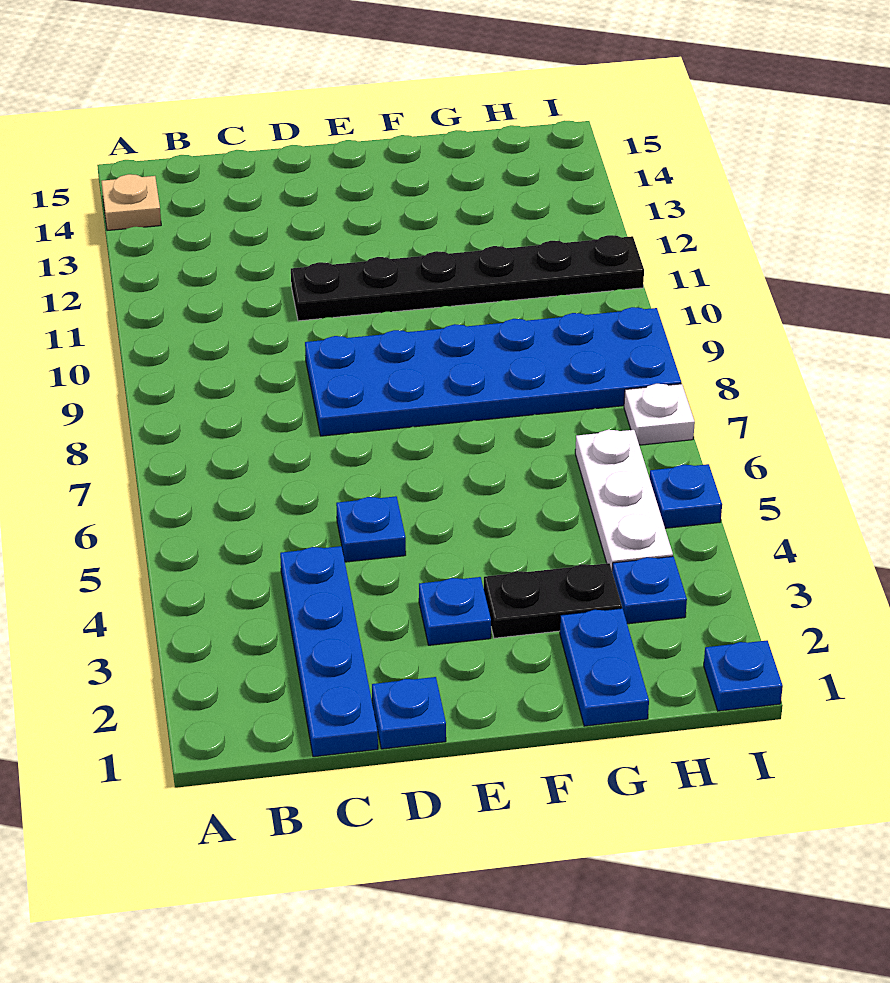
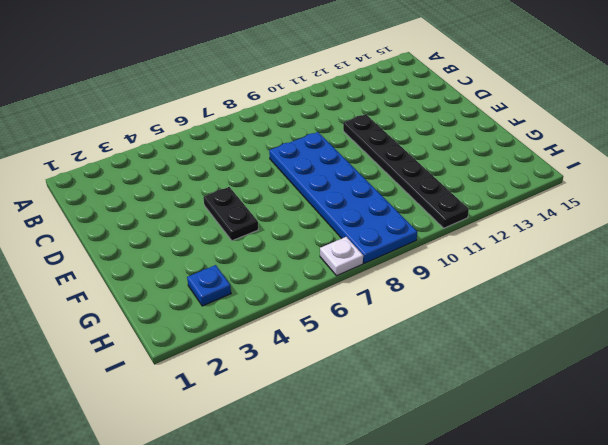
black 1x2 plate [203,187,258,241] -> black 1x2 plate moved to [484,563,622,638]
none -> tan 1x1 plate [101,174,161,231]
none -> blue 1x4 plate [280,546,378,757]
none -> blue 1x1 plate [372,677,446,749]

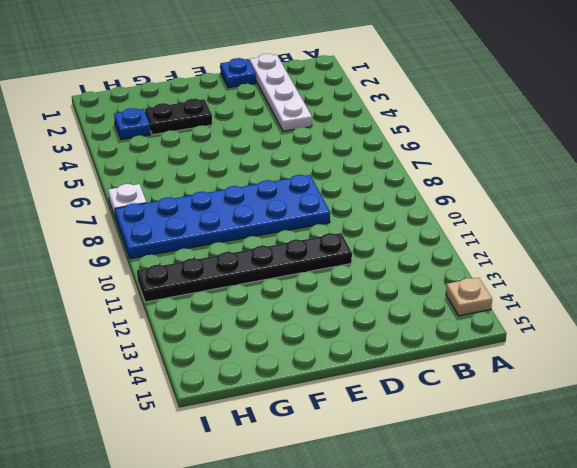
white 1x4 plate [249,54,312,131] -> blue 1x4 plate [280,546,378,757]
none -> blue 1x1 plate [336,496,406,562]
none -> blue 1x1 plate [419,577,491,645]
none -> blue 1x2 plate [560,608,649,726]

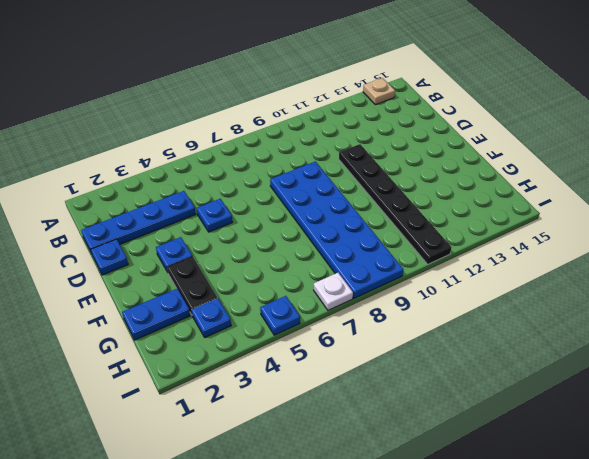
none -> white 1x3 plate [575,430,673,569]
none -> blue 1x1 plate [704,641,783,711]

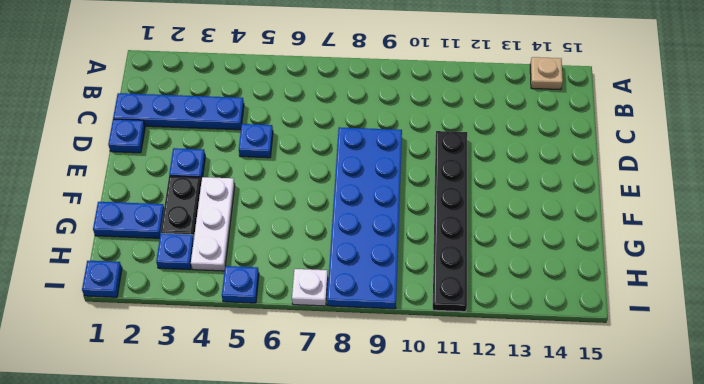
white 1x3 plate [191,177,235,271] -> white 1x3 plate turned to [575,430,673,569]

